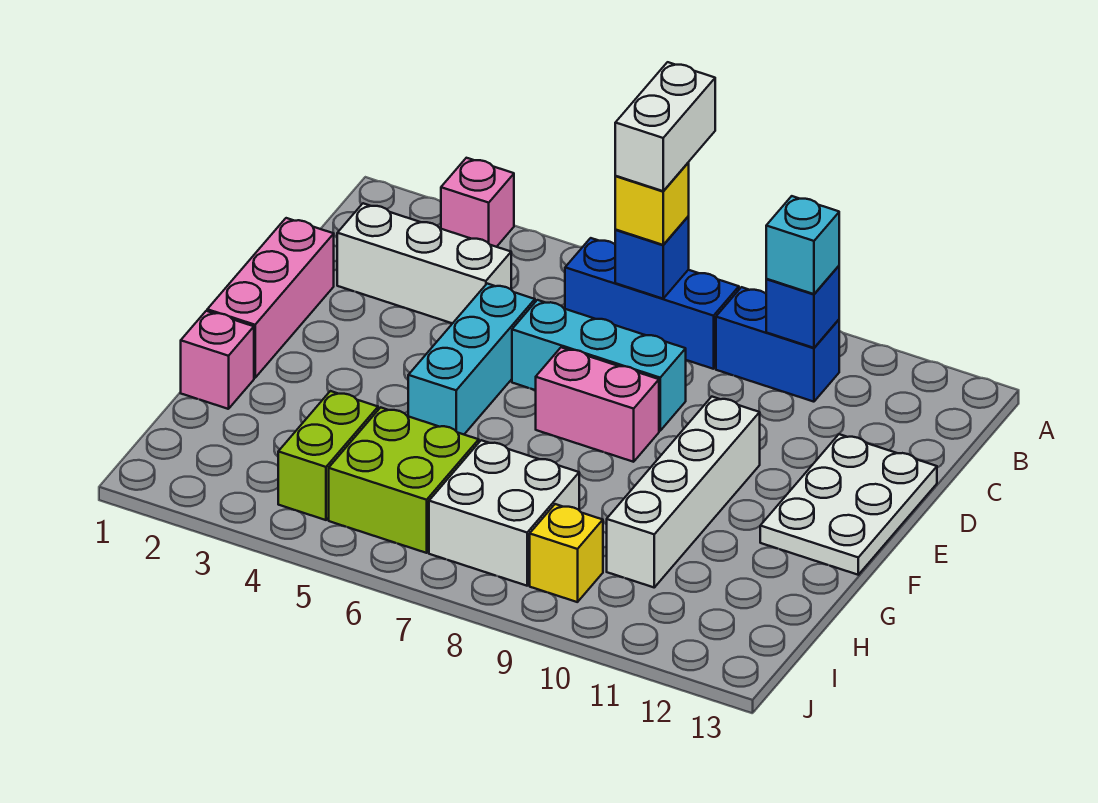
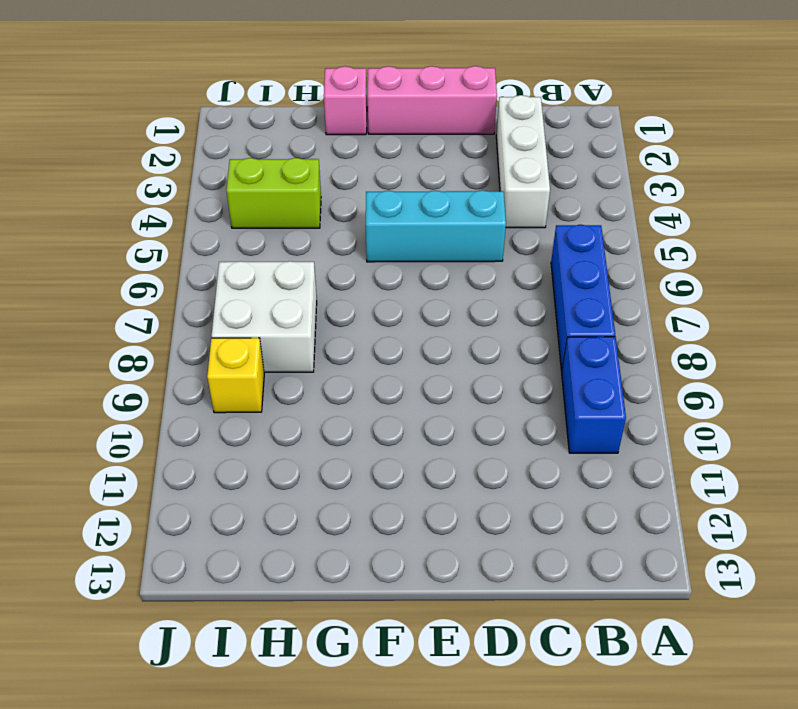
none -> pink 1x1 brick [441,158,514,247]
none -> cyan 1x3 brick [512,300,686,431]
none -> white 2x3 plate [760,434,937,575]

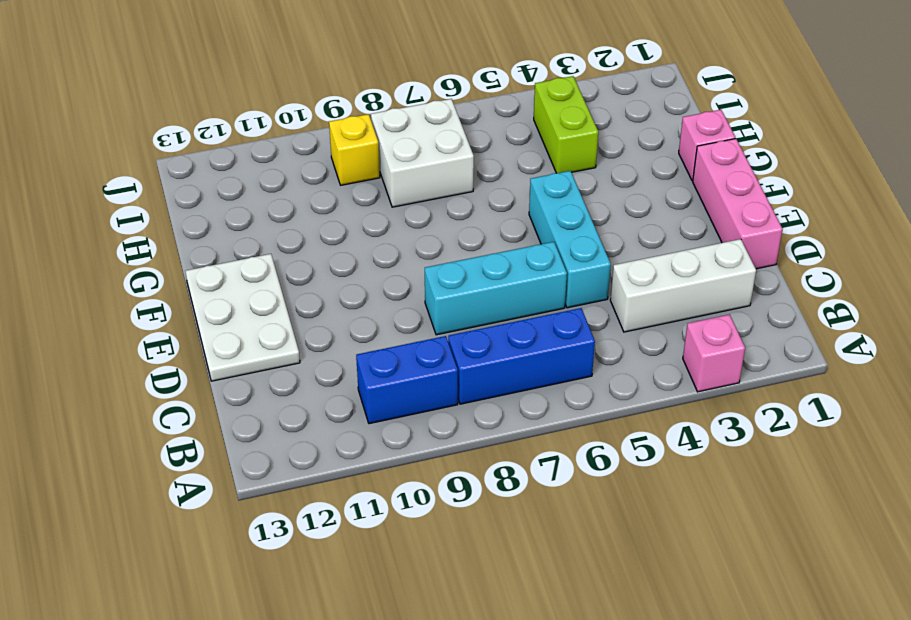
none -> pink 1x2 brick [536,347,659,462]
none -> white 1x4 brick [607,397,760,587]
none -> lime 2x2 brick [329,407,479,553]

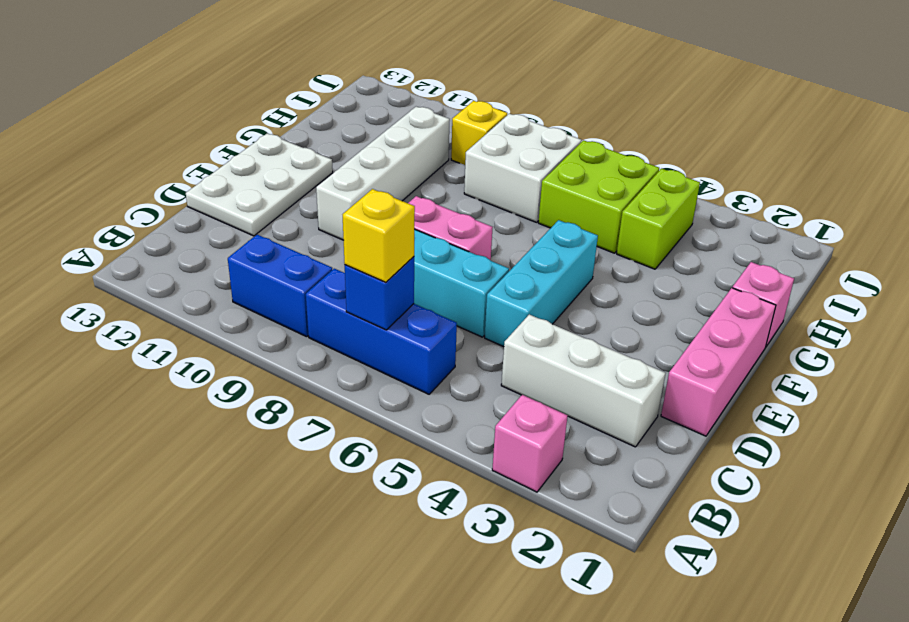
none -> blue 1x1 brick [766,266,839,348]
none -> cyan 1x1 brick [766,196,839,294]
none -> white 1x2 brick [615,62,715,191]

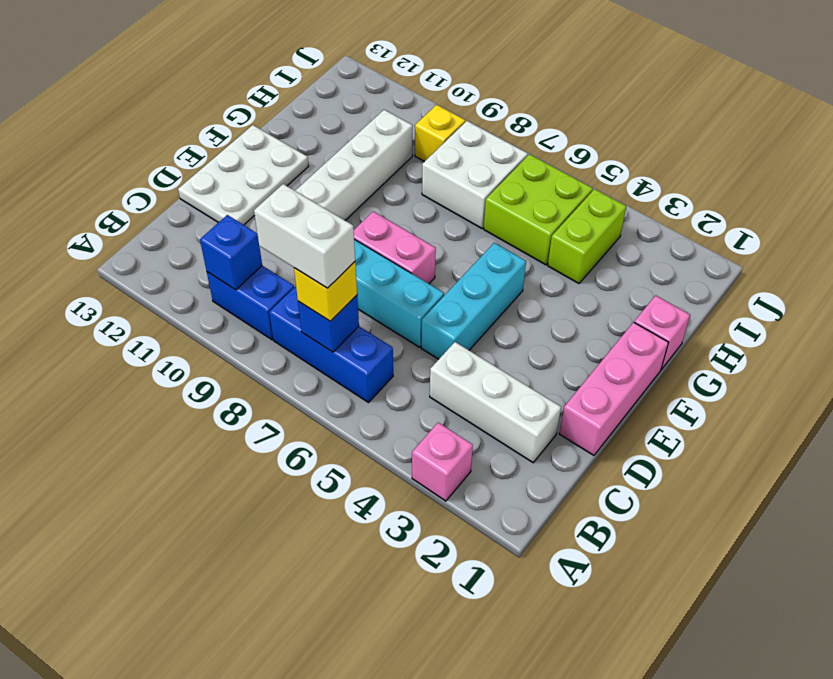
white 1x2 brick [254,184,355,288] -> white 1x2 brick turned to [615,62,715,191]
none -> cyan 1x1 brick [766,196,839,294]

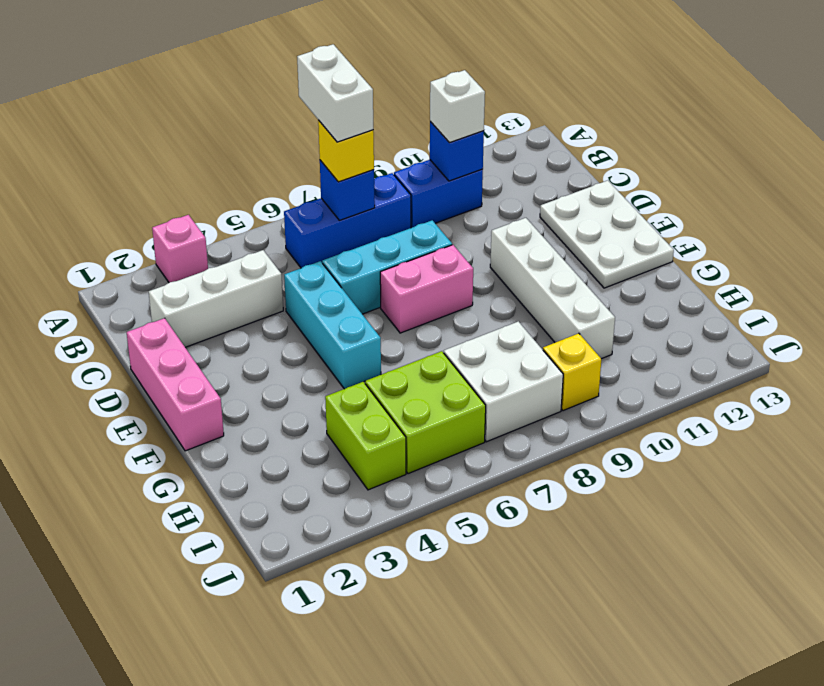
white 1x1 brick [430,70,485,143] -> cyan 1x1 brick [766,196,839,294]
none -> pink 1x1 brick [181,311,254,409]

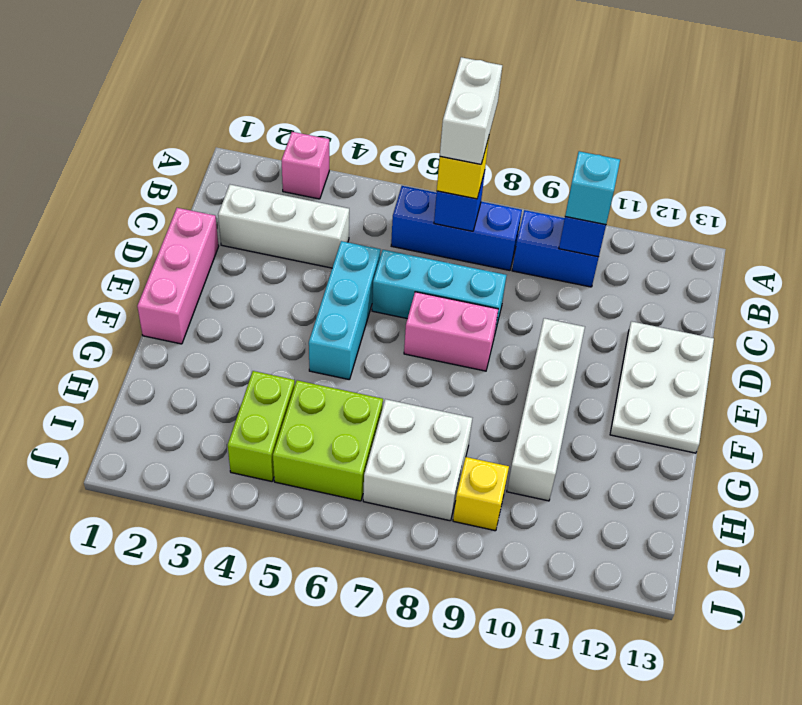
none -> pink 1x1 brick [181,311,254,409]

